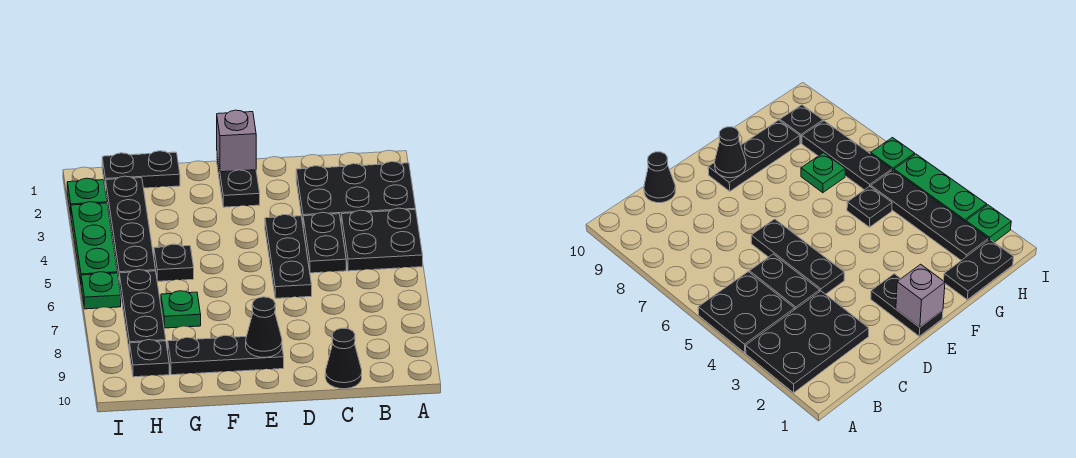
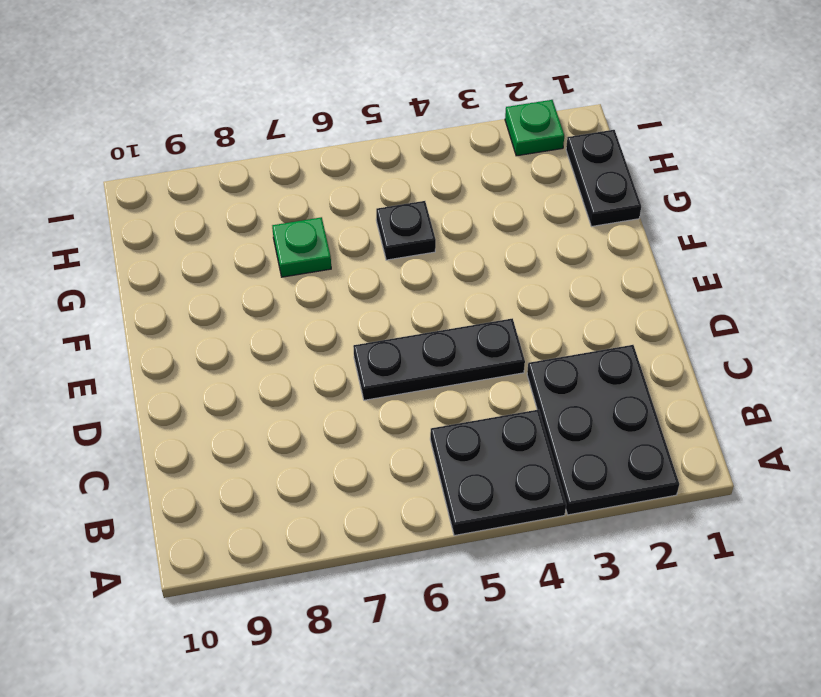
none -> black 1x2 plate [303,212,346,273]
none -> black 1x1 cone [325,328,362,389]
none -> black 1x2 plate [217,156,260,207]

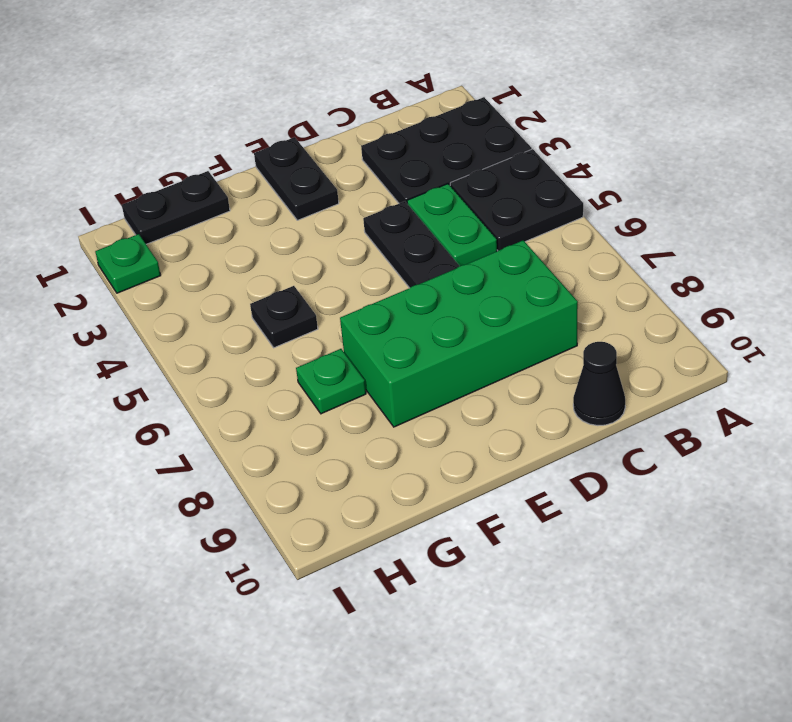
green 1x2 plate [407,184,497,266] -> black 1x2 plate [303,212,346,273]
green 2x4 brick [340,240,578,427] -> none
none -> black 1x3 plate [168,335,284,375]
none -> black 1x4 plate [105,176,156,279]
none -> black 1x3 plate [119,270,166,353]

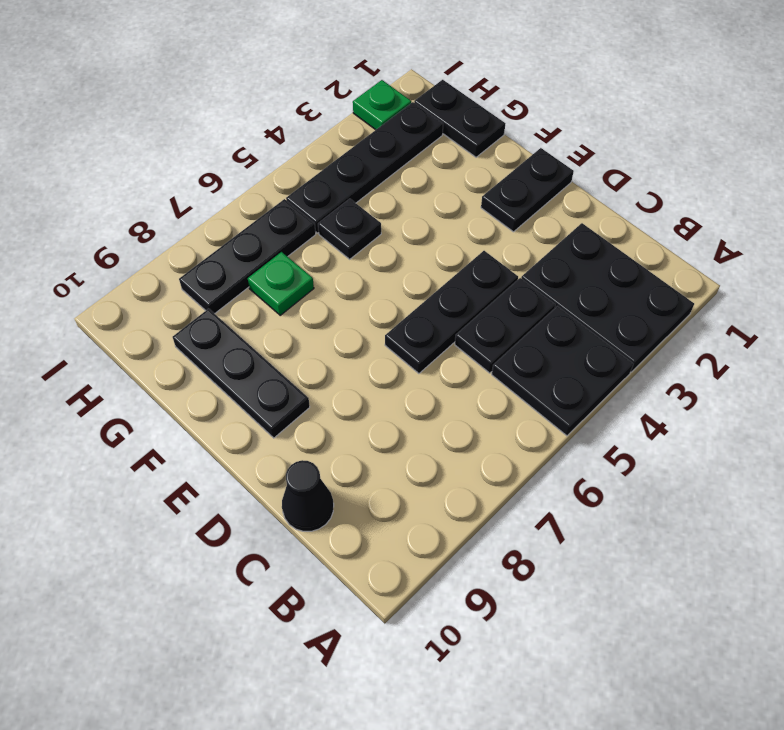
none -> black 1x1 plate [130,340,169,377]
none -> green 1x3 plate [71,202,117,282]
none -> green 1x1 plate [81,272,121,309]

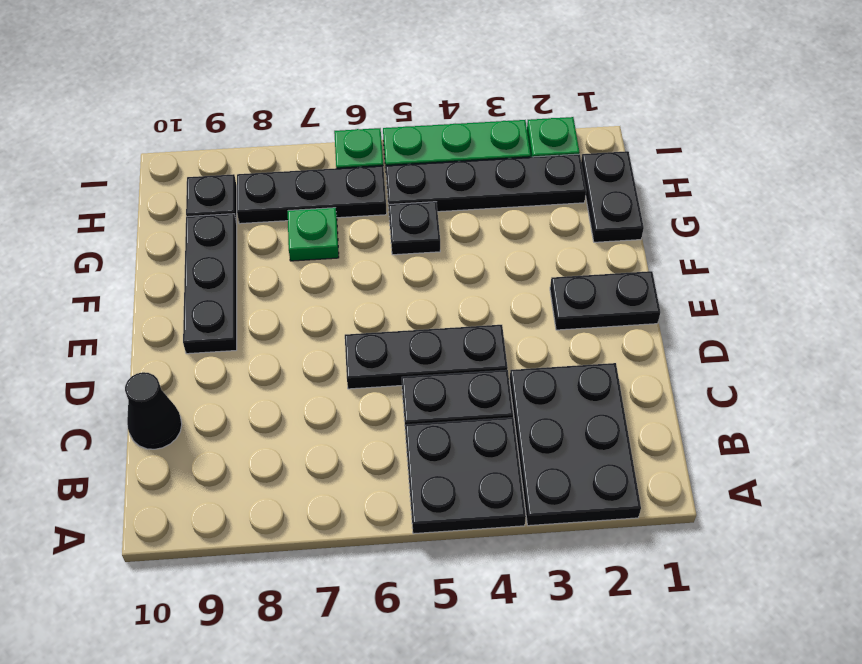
none -> grey 1x1 brick [217,110,256,172]
none -> black 1x1 cone [246,297,282,357]

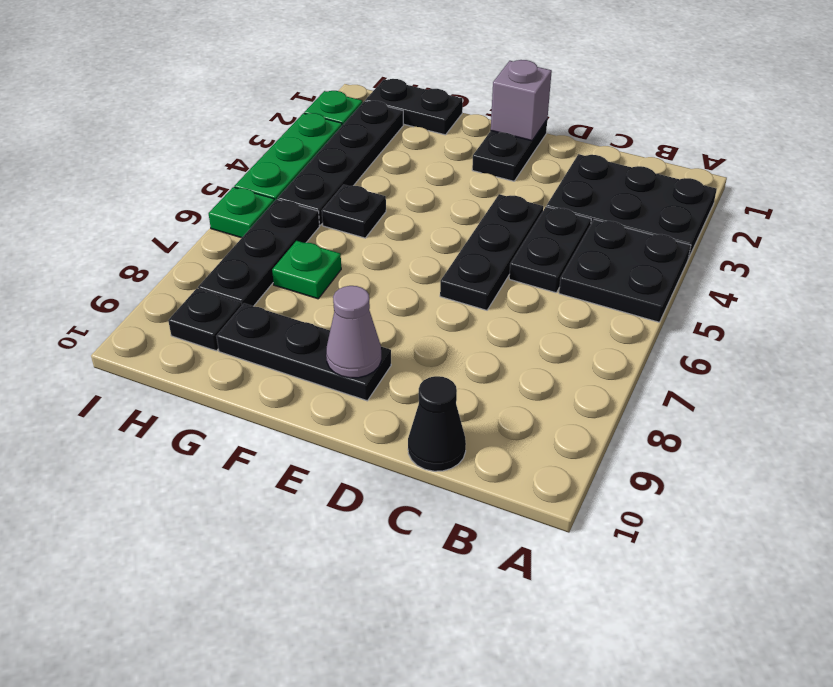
grey 1x1 cone [326,286,381,378] -> black 1x1 cone [246,297,282,357]

